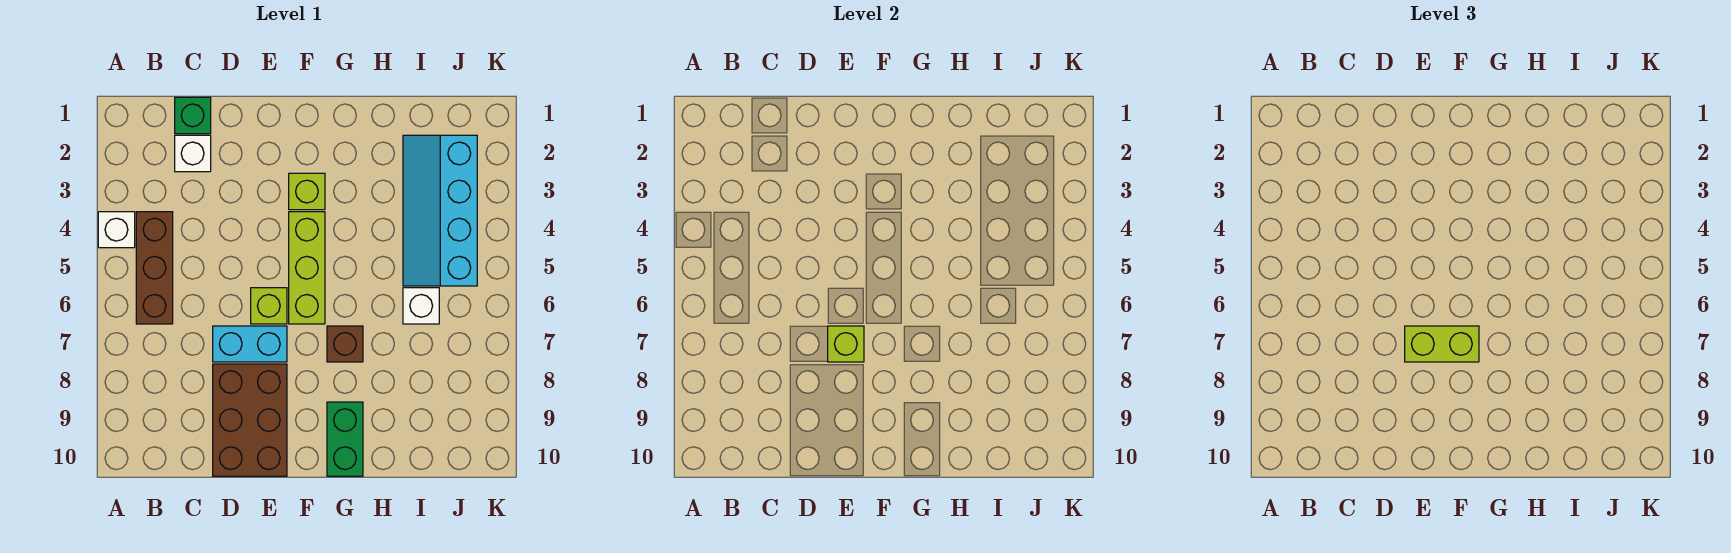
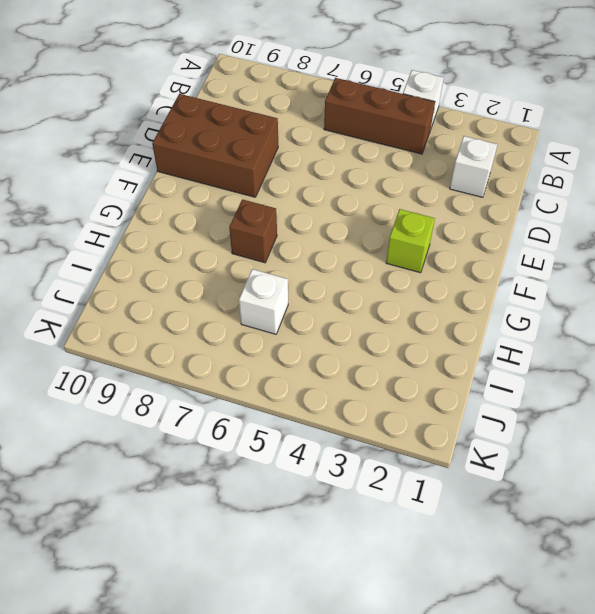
none -> green 1x1 brick [175,97,211,134]
none -> cyan 1x2 brick [213,326,287,362]
none -> lime 1x1 brick [251,288,287,324]

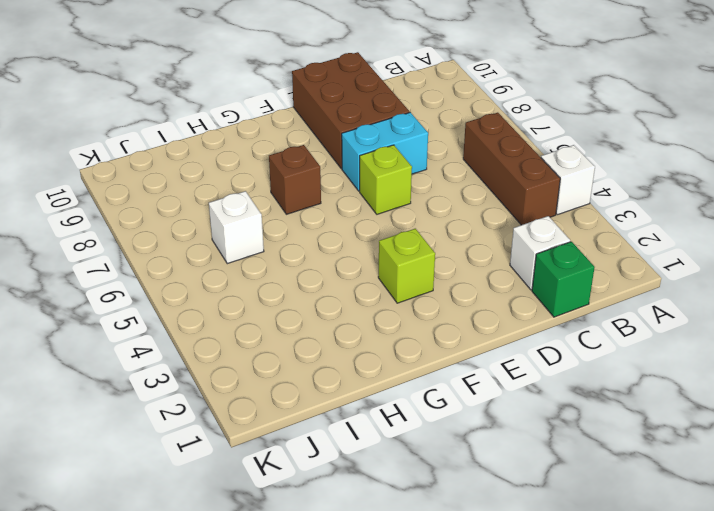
none -> lime 1x3 brick [289,212,325,324]
none -> green 1x2 brick [327,402,363,476]
none -> cyan 2x4 slope [403,135,477,286]

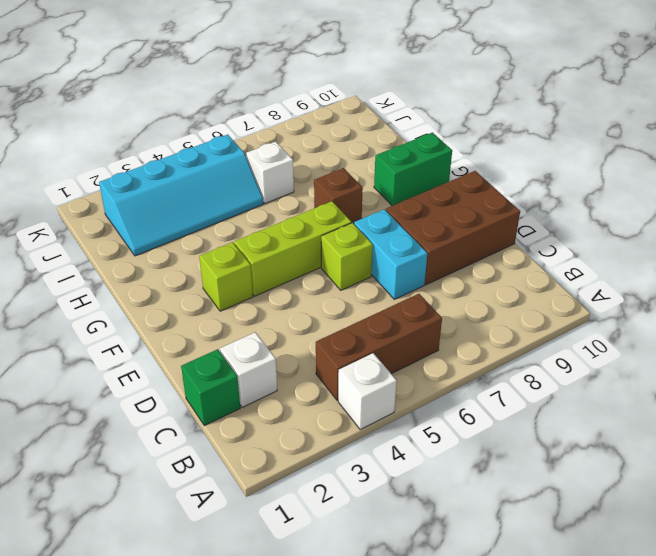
none -> lime 1x1 brick [828,326,864,362]
none -> lime 1x2 brick [1405,326,1479,362]

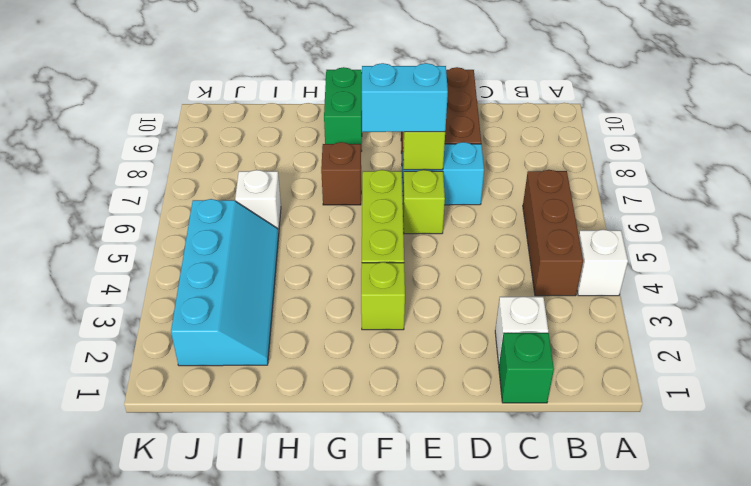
cyan 1x2 brick [362,63,448,132] -> lime 1x2 brick [1405,326,1479,362]

